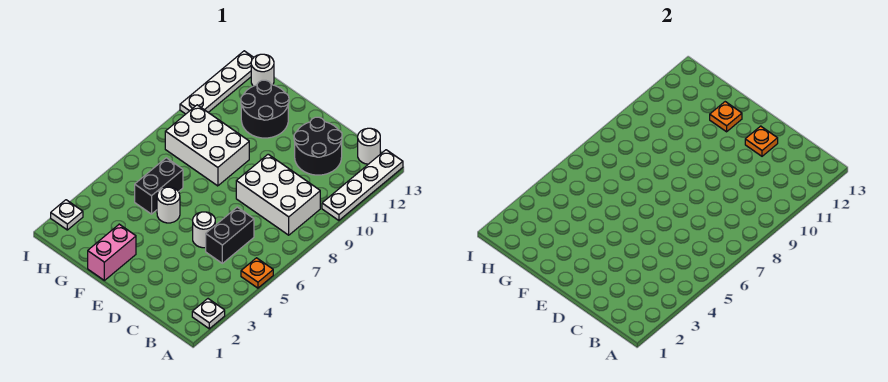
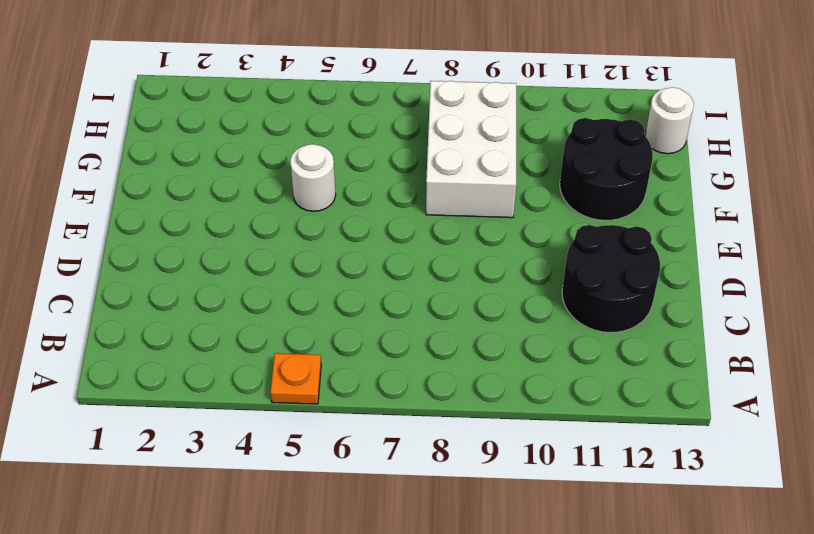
none -> white 1x1 plate [192,299,225,329]
none -> white 1x4 plate [322,150,403,220]
none -> white 2x3 brick [236,154,320,235]

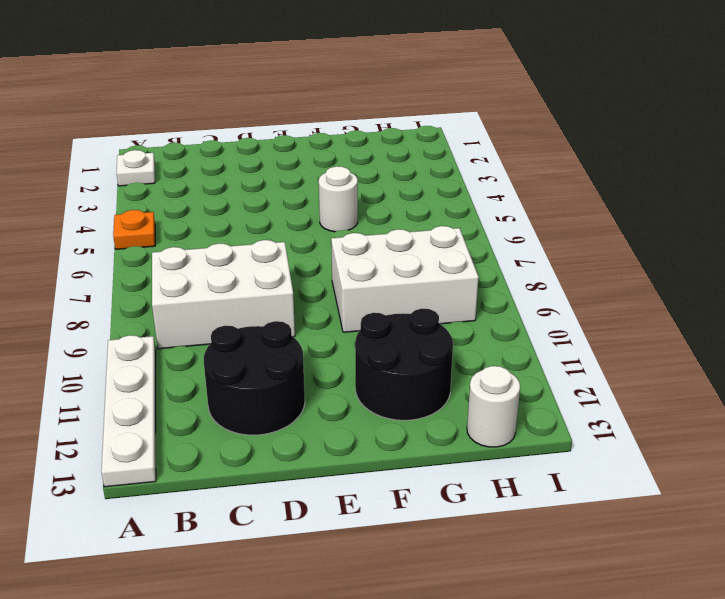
none -> white 1x1 round brick [358,128,380,164]
none -> black 1x2 brick [206,207,254,263]
none -> white 1x1 round brick [193,212,215,248]

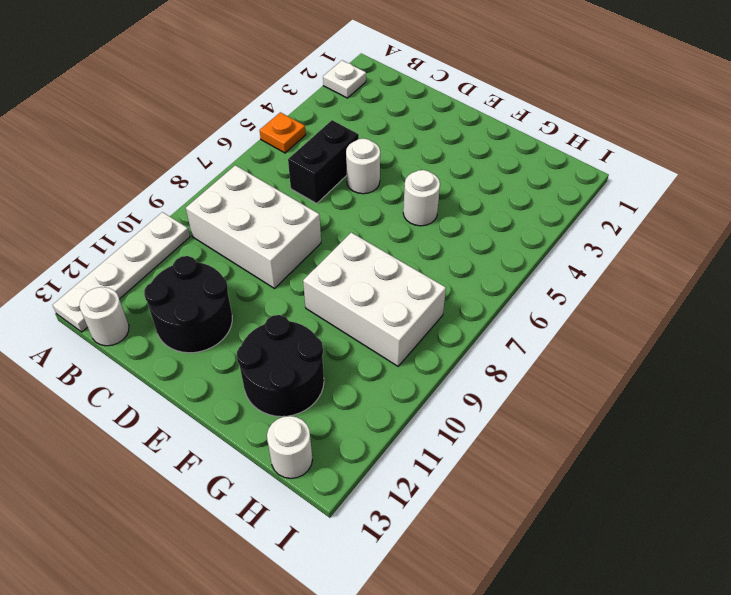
none -> pink 1x2 brick [88,224,136,280]
none -> black 1x2 brick [135,158,183,214]
none -> white 1x1 plate [51,200,83,230]

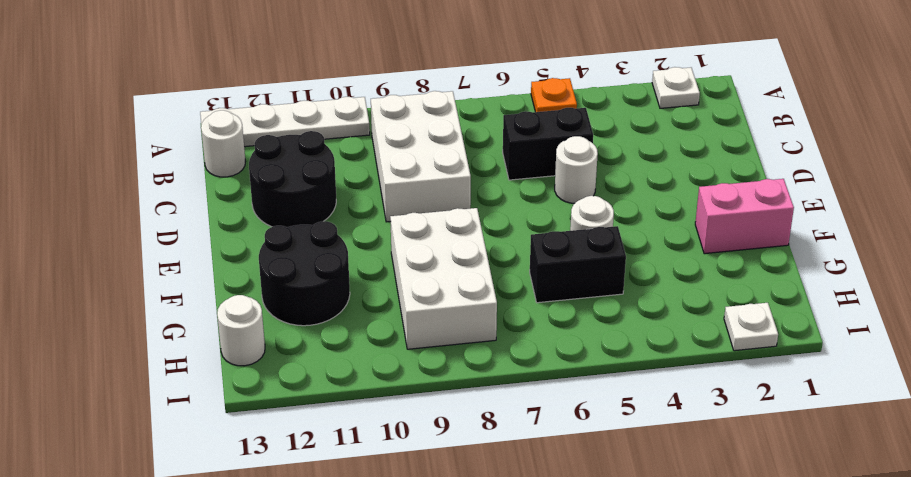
none -> white 1x4 plate [180,51,254,114]
none -> orange 1x1 plate [745,126,778,156]
none -> orange 1x1 plate [710,102,742,132]

